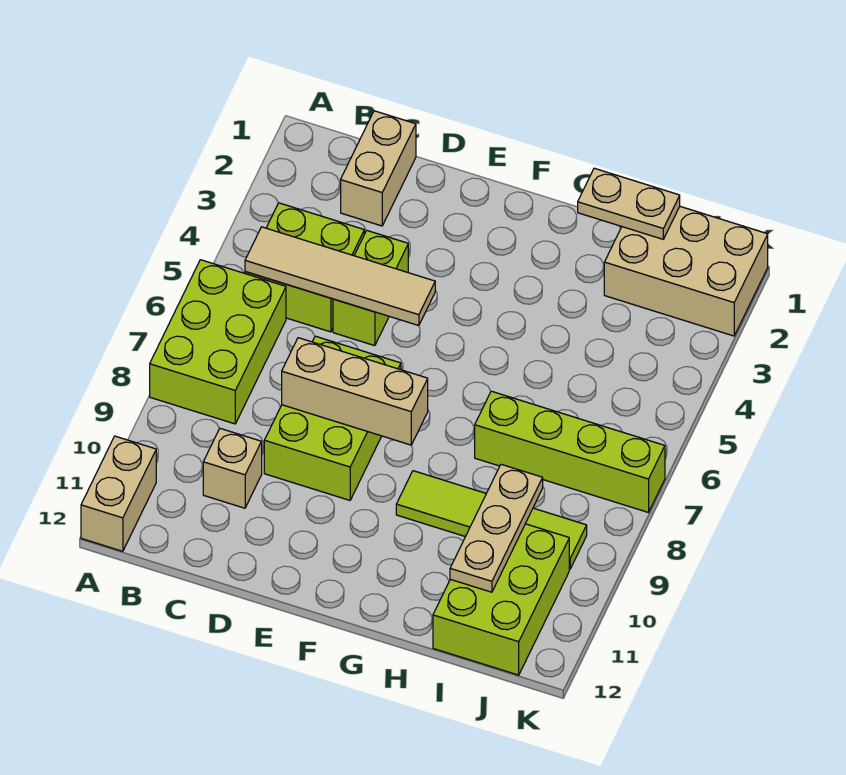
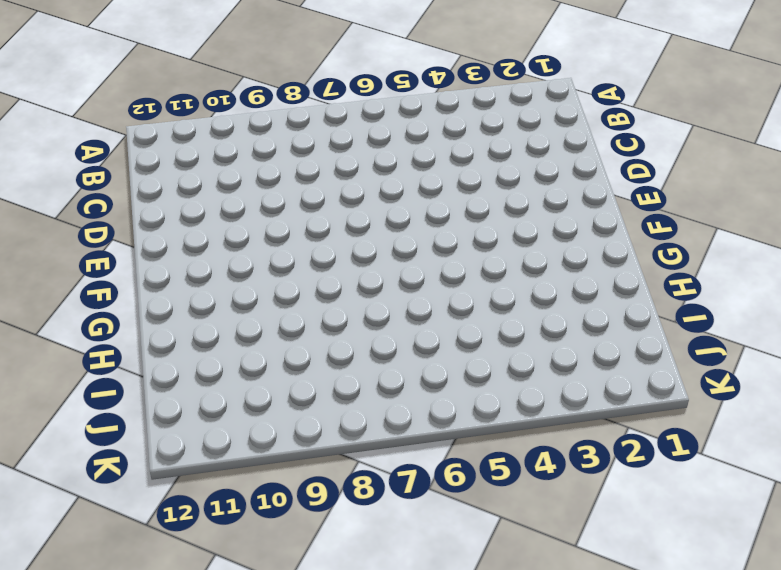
none -> lime 2x3 brick [150,260,286,424]
none -> tan 1x2 brick [81,436,156,551]
none -> lime 2x2 brick [245,203,364,332]

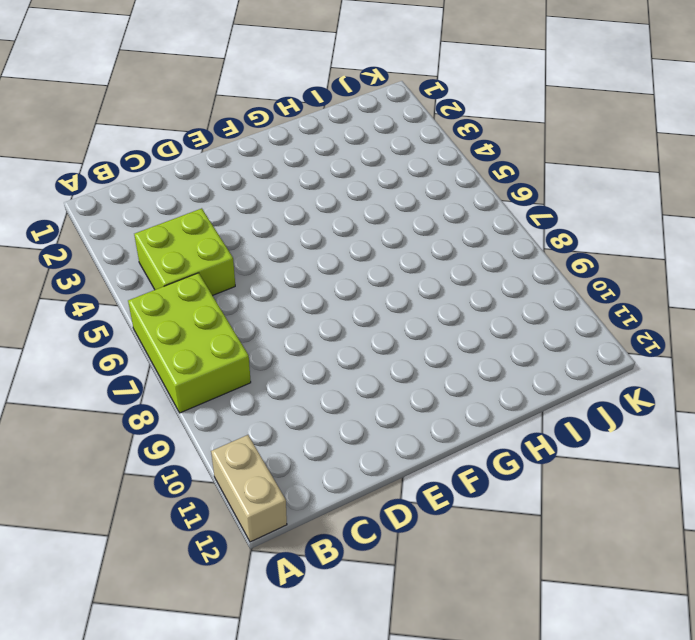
none -> tan 1x2 brick [341,111,416,226]
none -> tan 1x1 brick [203,428,262,508]
none -> lime 1x2 brick [333,230,408,346]

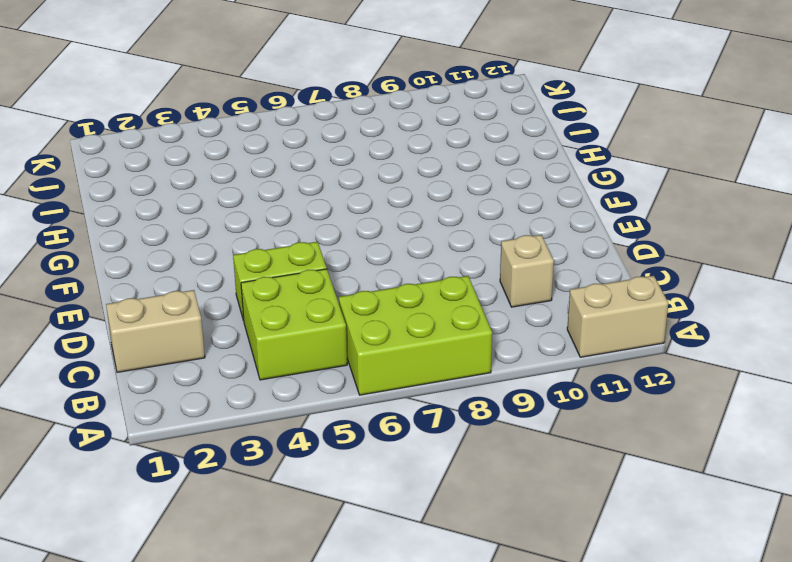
none -> lime 2x3 brick [264,336,401,500]
none -> lime 1x4 tile [396,471,587,569]
none -> lime 1x4 brick [475,391,665,512]

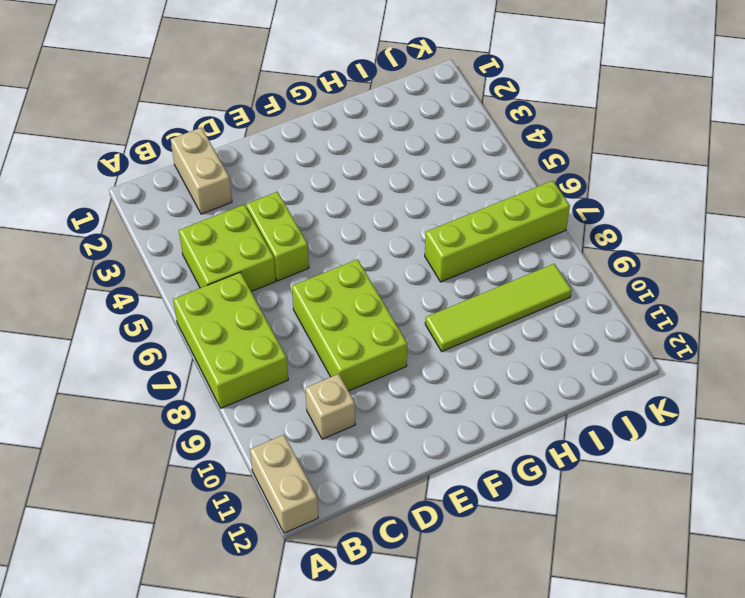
none -> tan 2x3 brick [604,207,768,336]
none -> lime 2x3 brick [433,524,569,675]
none -> tan 1x4 tile [245,227,435,326]

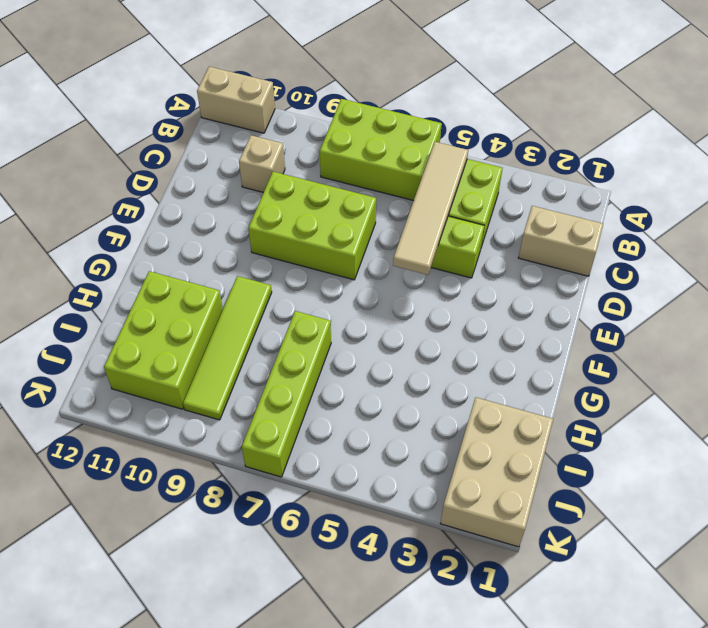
lime 2x3 brick [104,271,223,409] -> lime 2x3 brick turned to [433,524,569,675]
none -> tan 1x3 brick [282,338,428,445]
none -> tan 1x2 plate [578,168,680,239]
none -> tan 1x3 plate [450,464,543,592]

